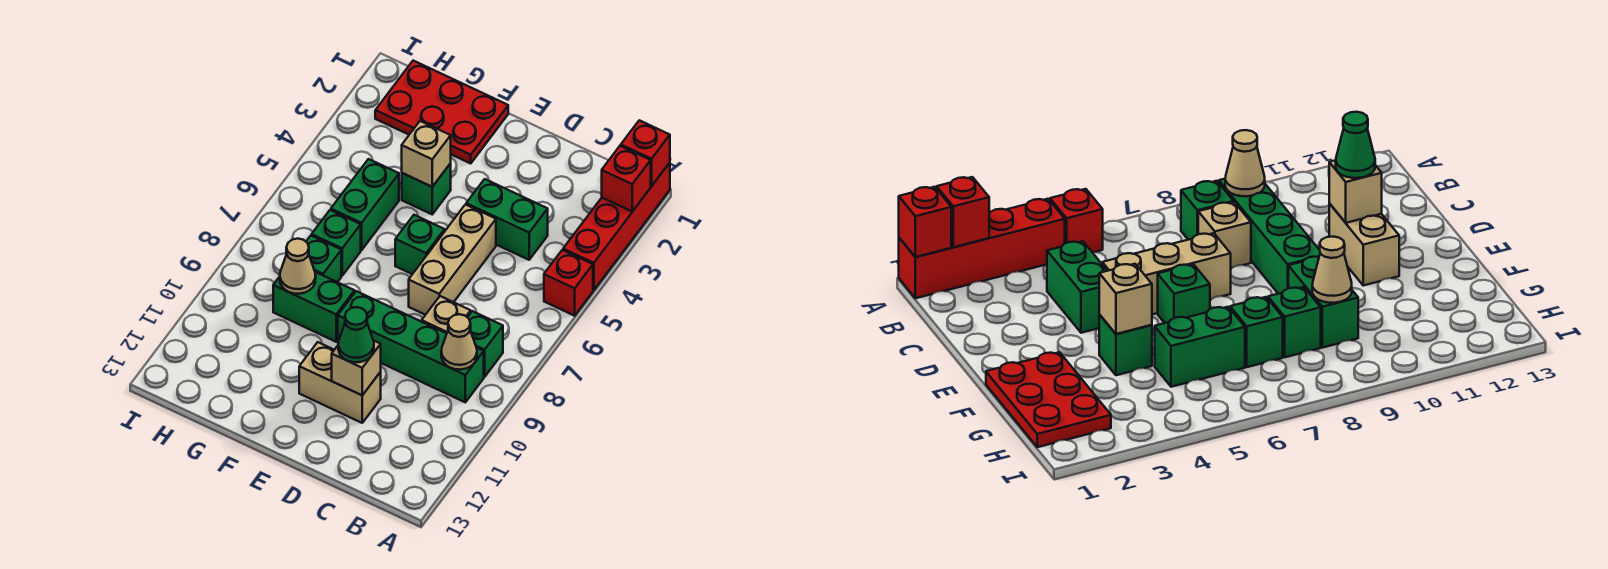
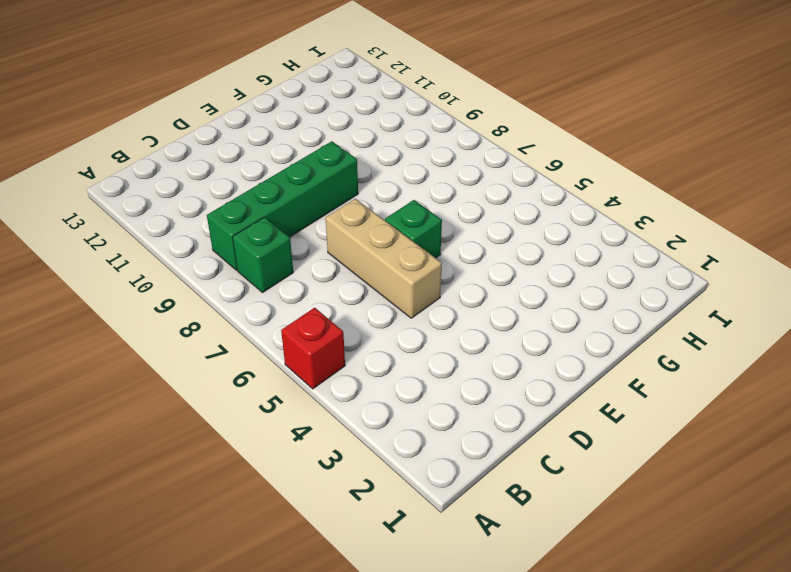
none -> red 1x4 brick [563,163,670,290]
none -> green 1x2 brick [466,179,548,260]
none -> tan 1x1 brick [422,296,471,333]

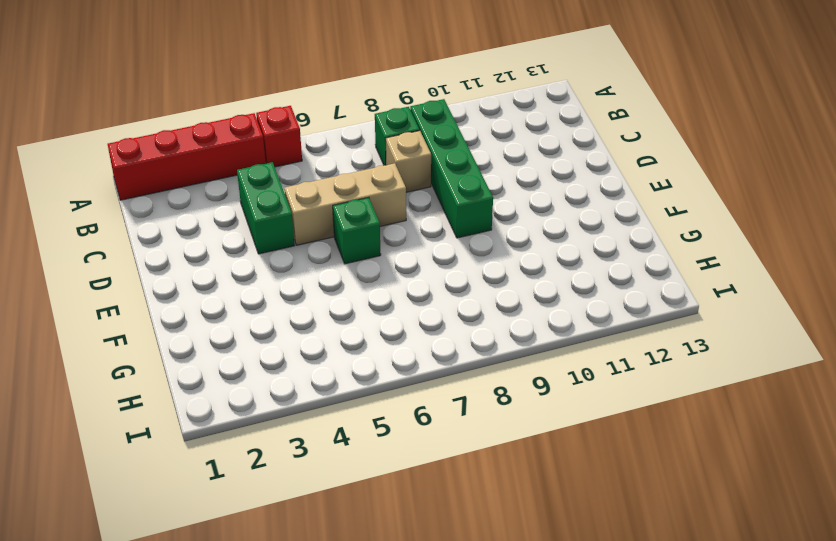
none -> tan 1x2 brick [299,342,381,423]
none -> red 2x3 plate [375,61,508,163]
none -> green 1x1 brick [402,163,451,214]

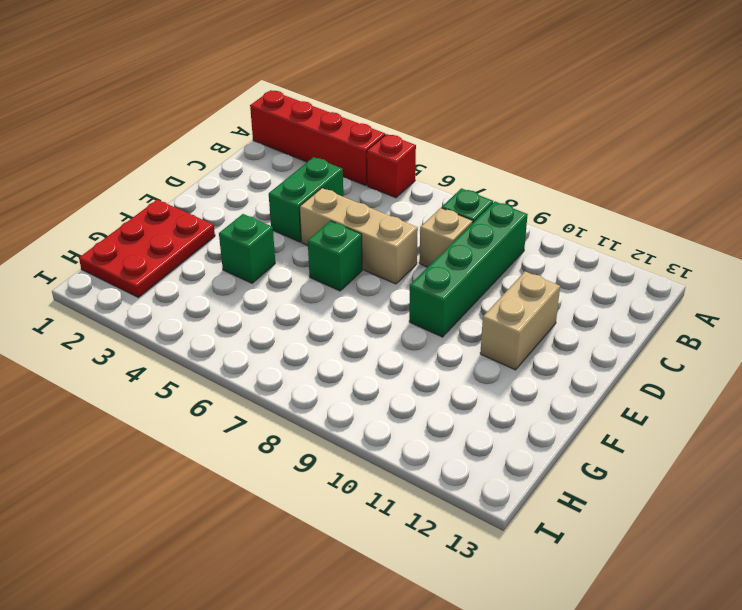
none -> green 1x2 brick [273,272,355,342]
none -> green 1x2 brick [331,159,399,250]
none -> green 1x1 brick [312,210,361,276]

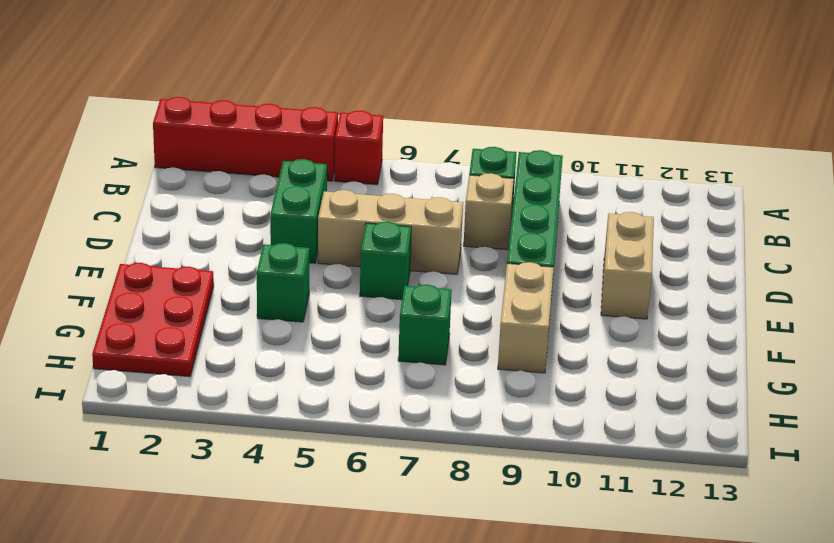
tan 1x2 brick [498,262,554,373] -> green 1x2 brick [273,272,355,342]
none -> green 1x2 brick [331,159,399,250]
none -> green 1x1 brick [306,235,341,282]
none -> red 1x1 brick [621,120,670,186]

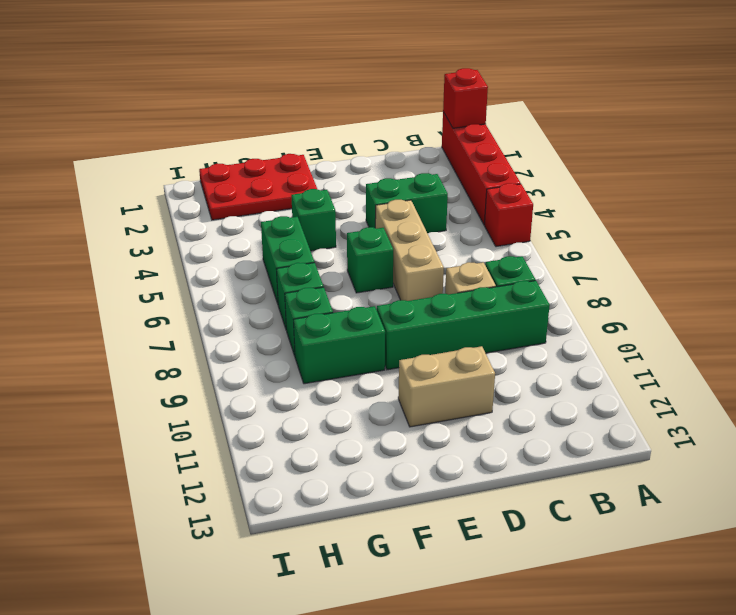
none -> red 1x1 brick [602,146,651,211]
none -> tan 1x1 cone [441,314,477,370]
none -> tan 1x1 brick [332,340,381,395]

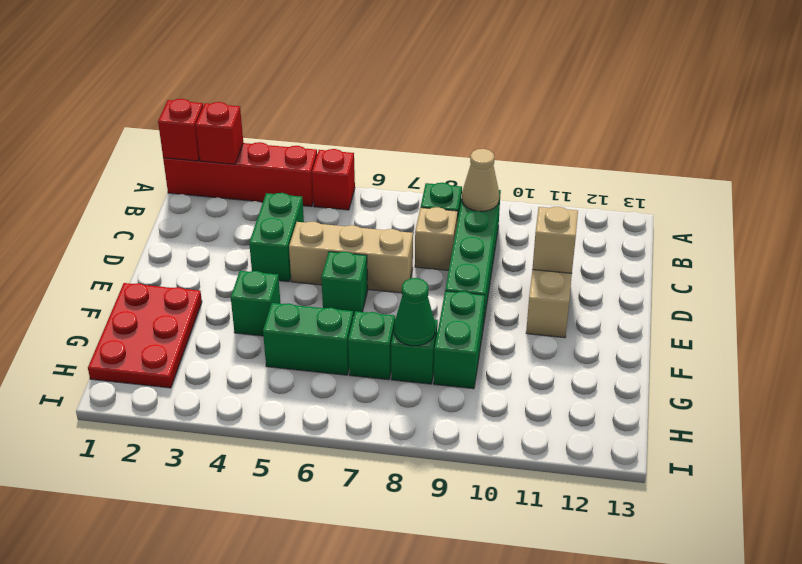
green 1x1 cone [394,278,435,346] -> green 1x1 cone moved to [338,307,374,362]
none -> tan 1x1 brick [402,121,451,187]
none -> tan 1x1 cone [280,239,316,294]

